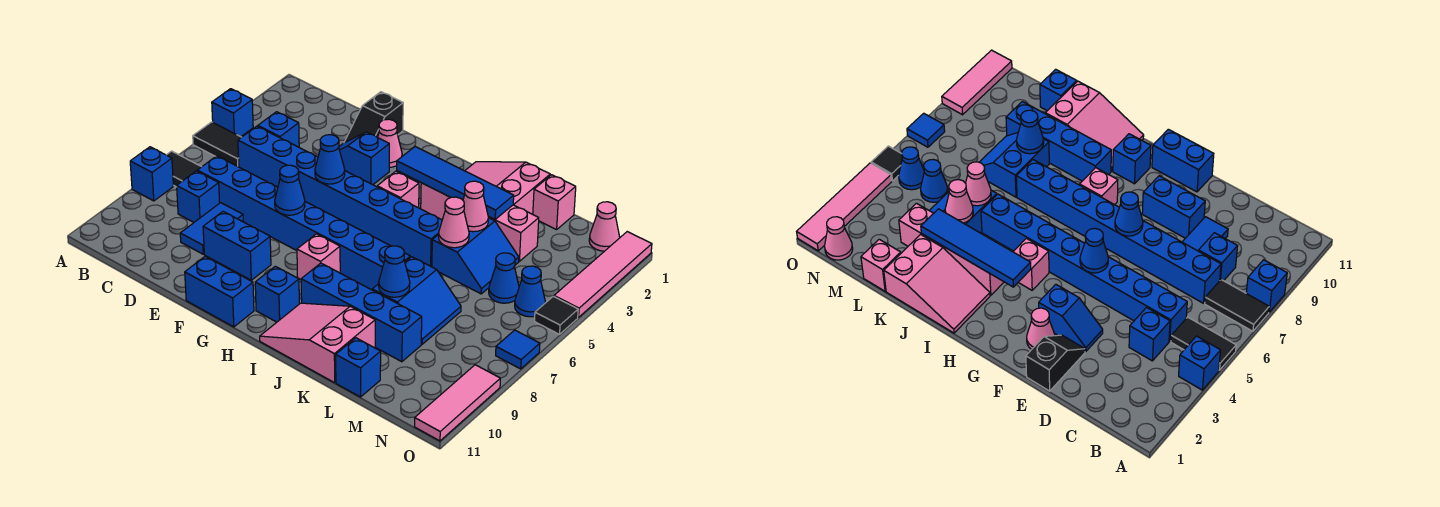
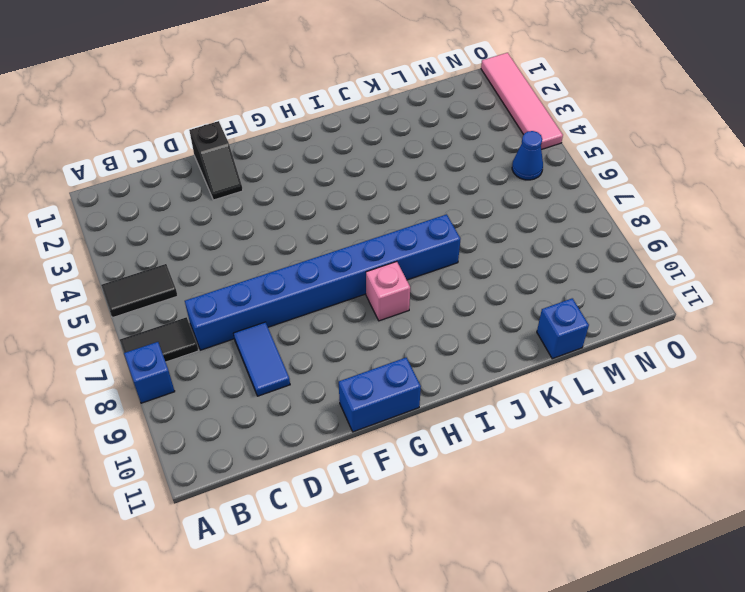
none -> blue 1x1 brick [212,89,253,137]
none -> blue 1x1 brick [258,112,299,147]
none -> blue 1x8 brick [238,126,442,267]
none -> blue 1x1 brick [177,171,220,222]

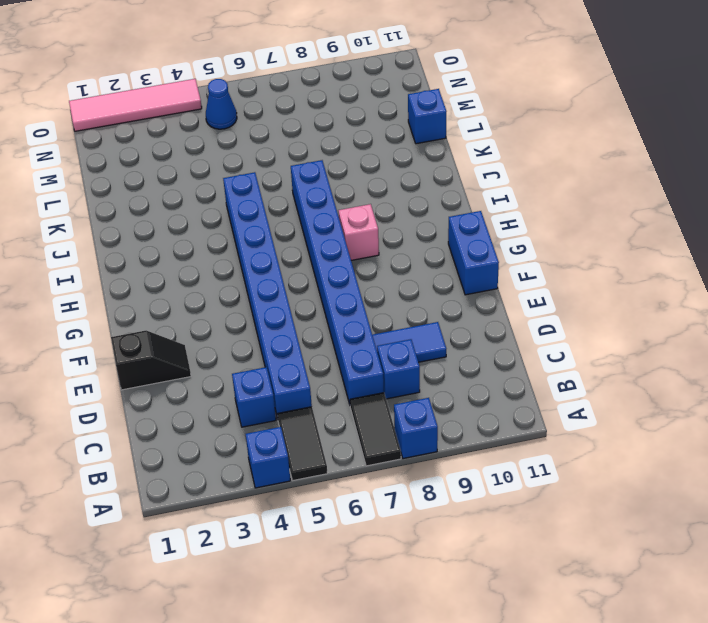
none -> blue 1x2 slope [339,132,389,185]
none -> blue 1x2 brick [203,212,271,280]
none -> pink 1x1 cone [378,119,402,167]
none -> pink 1x1 brick [377,171,419,208]

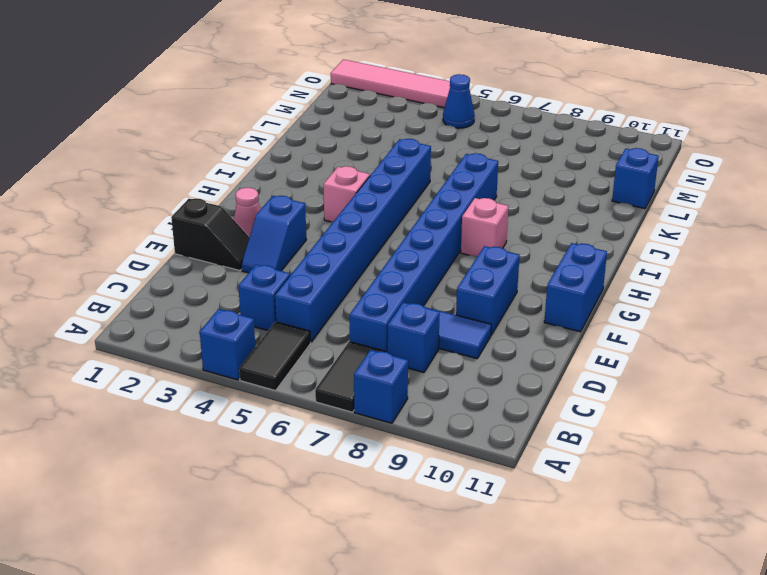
none -> blue 1x1 brick [255,266,299,322]
none -> pink 2x3 slope [465,162,550,214]
none -> pink 1x4 brick [421,183,539,261]
none -> blue 1x4 brick [301,263,422,362]

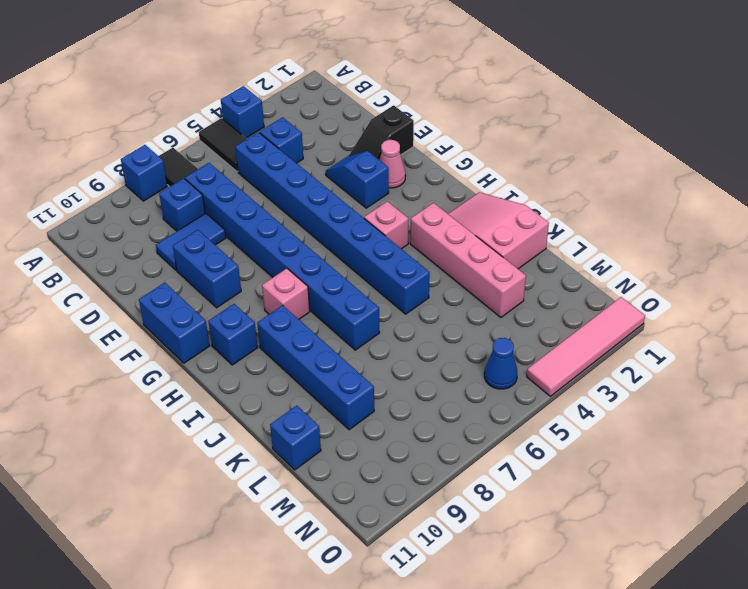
none -> pink 2x3 slope [260,303,375,383]
none -> blue 2x2 slope [432,218,519,294]
none -> blue 2x2 slope [372,257,461,344]
none -> pink 1x1 brick [533,175,576,230]

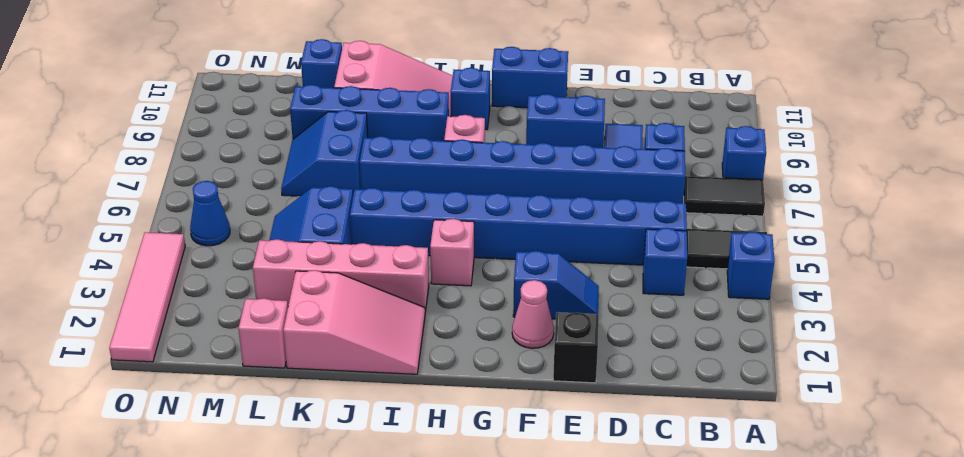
none -> blue 1x1 cone [489,253,519,303]
none -> pink 1x1 cone [589,202,620,251]
none -> black 1x1 tile [535,296,578,334]
none -> blue 1x1 tile [496,330,540,369]

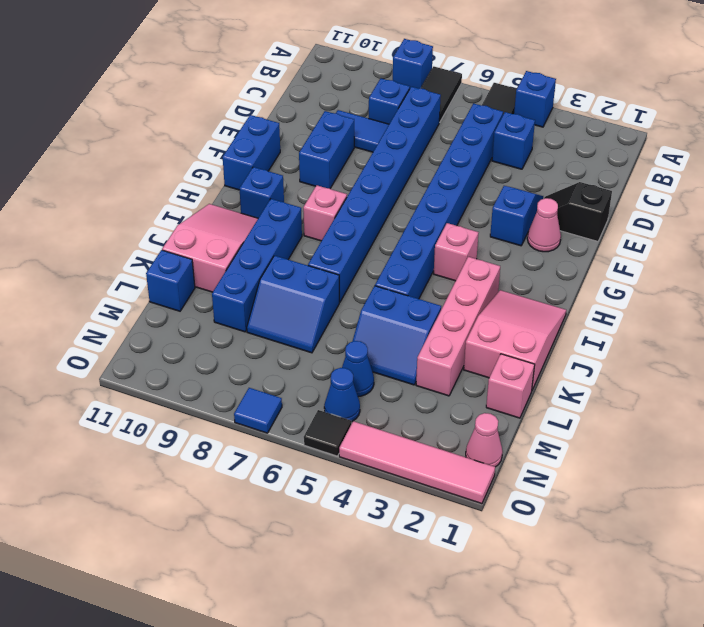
none -> pink 1x3 tile [415,365,500,441]
none -> blue 1x1 cone [315,135,345,184]
none -> blue 1x1 cone [275,165,305,215]
none -> blue 1x4 tile [397,147,514,219]

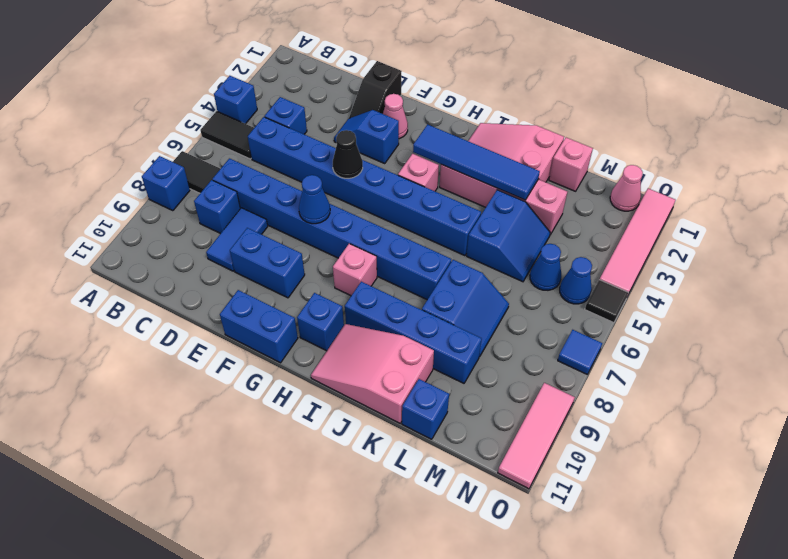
black 1x1 cone [333,130,363,178] -> blue 1x1 cone [315,135,345,184]
none -> pink 1x1 cone [463,181,489,232]
none -> pink 1x1 cone [439,197,469,248]
none -> blue 1x1 cone [379,246,410,297]

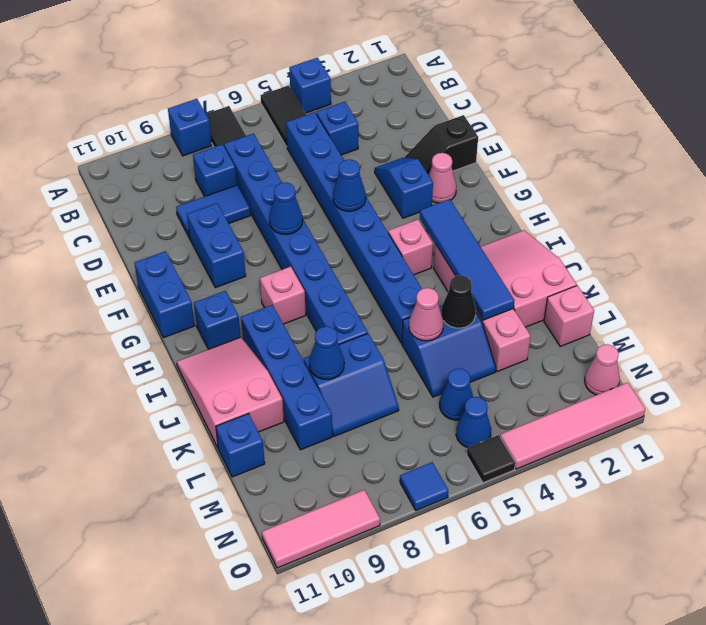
black 1x1 cone [441,275,476,328] -> pink 1x1 cone [463,181,489,232]

